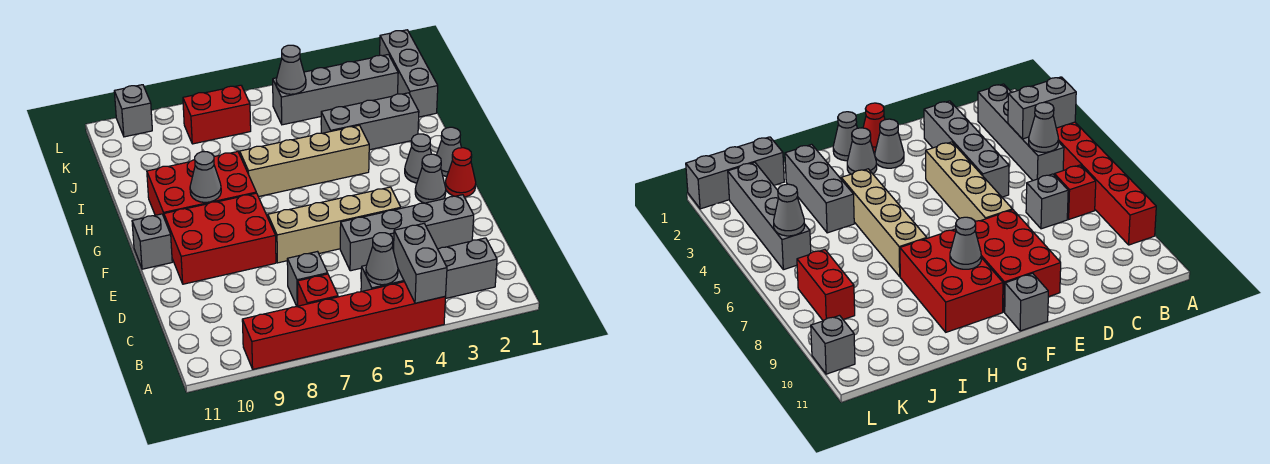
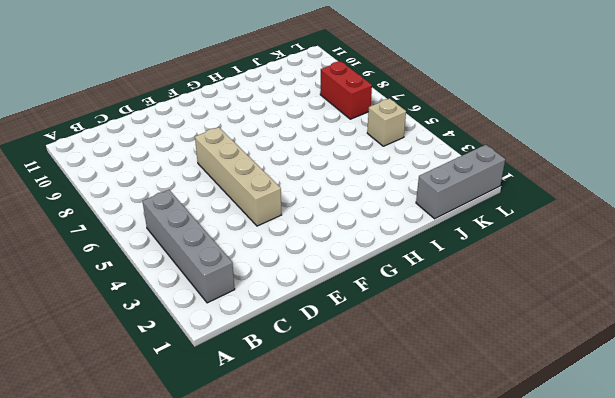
tan 1x1 brick [367,98,406,146] -> grey 1x4 brick [273,54,398,125]
none -> red 1x6 brick [242,282,446,369]
none -> red 1x1 brick [298,274,338,306]
none -> grey 1x1 brick [287,252,328,306]

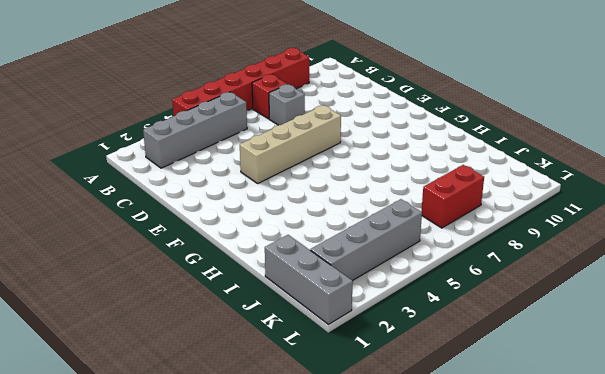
none -> grey 1x4 brick [340,195,474,271]
none -> red 2x3 brick [164,193,276,284]
none -> red 1x1 cone [445,148,476,197]

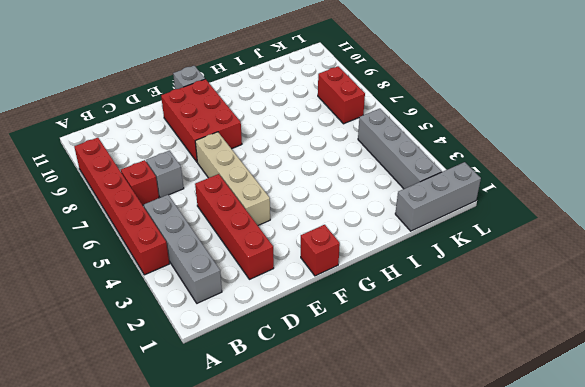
red 1x4 brick [195,174,274,279] -> grey 1x4 brick [340,195,474,271]
red 1x1 brick [301,225,340,276] -> red 1x1 cone [445,148,476,197]
none -> grey 1x1 cone [415,154,446,203]
none -> grey 1x1 cone [437,127,461,176]
none -> grey 1x1 cone [405,134,431,183]

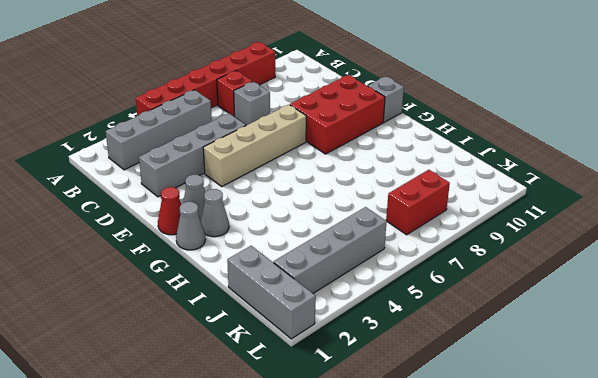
none -> red 2x3 brick [147,152,256,216]
none -> tan 1x4 brick [240,125,369,197]
none -> grey 1x3 brick [321,93,419,150]

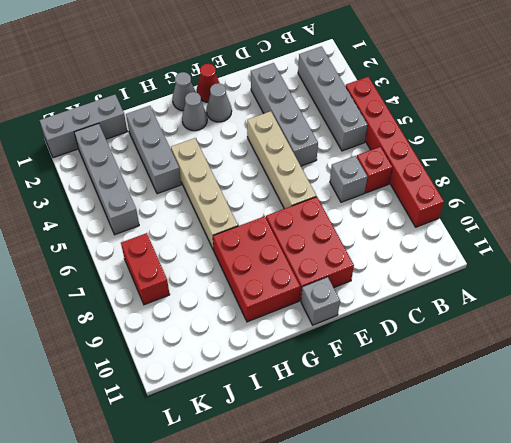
none -> grey 1x1 brick [114,85,152,137]
none -> grey 1x2 brick [394,224,447,303]
none -> grey 1x1 cone [366,233,398,285]

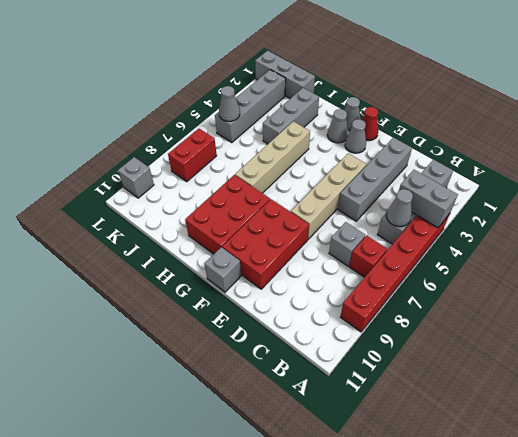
none -> grey 1x1 cone [190,152,221,202]

